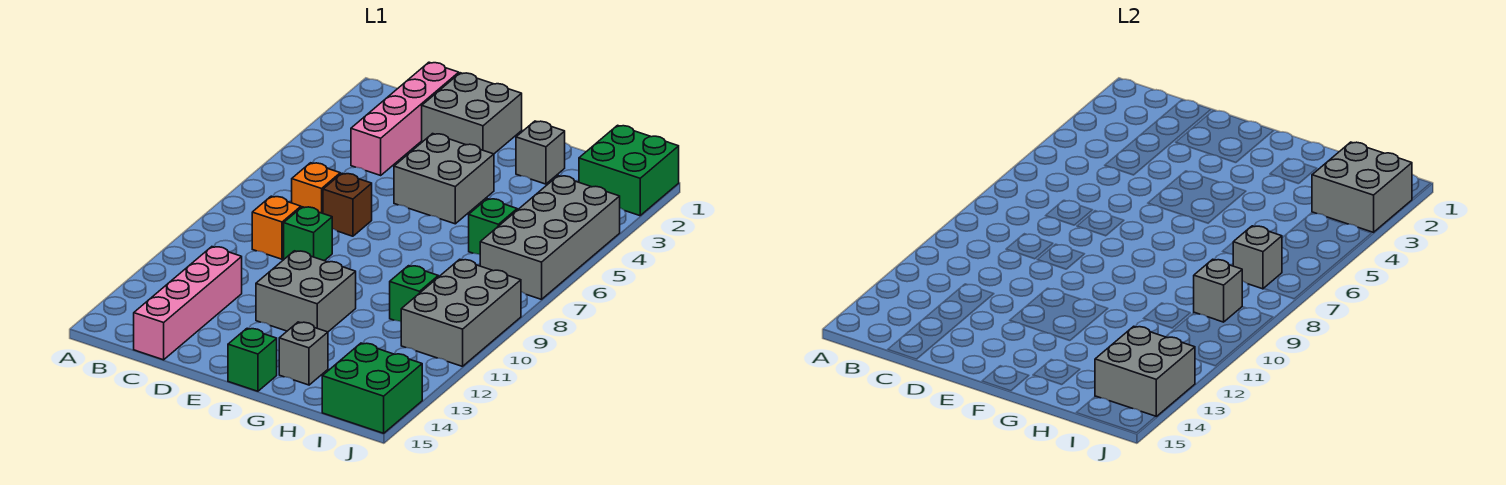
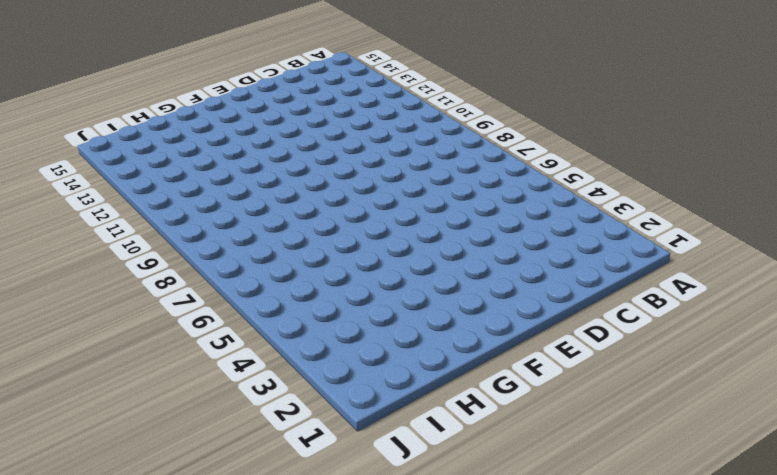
none -> pink 1x4 brick [351,62,459,175]
none -> orange 1x1 brick [292,163,340,213]
none -> orange 1x1 brick [252,196,301,259]

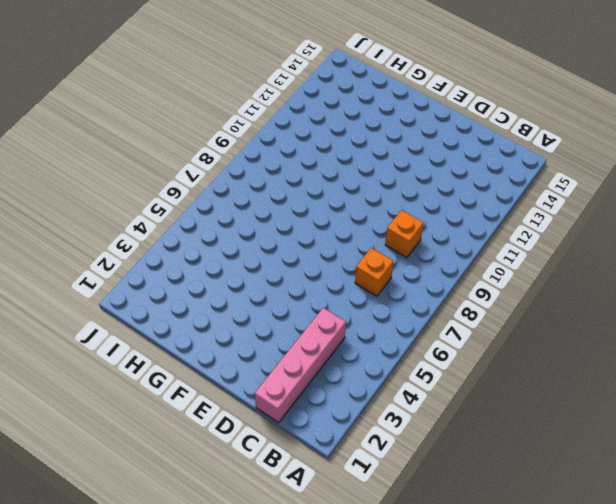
none -> pink 1x4 brick [134,247,242,360]
none -> grey 2x2 brick [422,73,522,154]
none -> brown 1x1 brick [323,173,372,236]

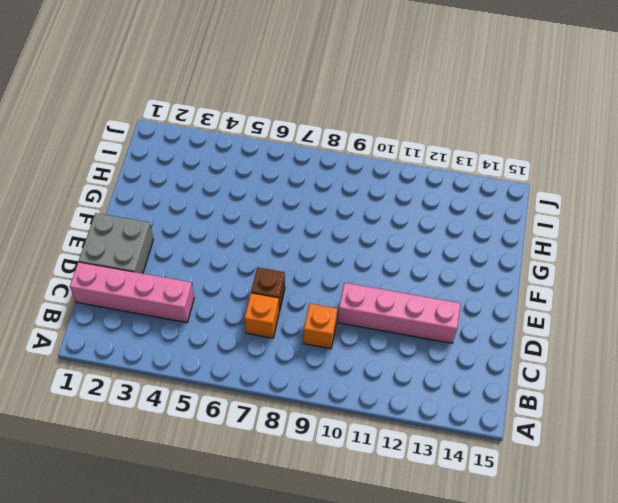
pink 1x4 brick [338,283,461,343] -> pink 1x4 brick moved to [134,247,242,360]
none -> green 1x1 brick [284,207,332,261]
none -> grey 2x2 brick [394,134,494,224]
none -> grey 2x2 brick [256,251,356,332]

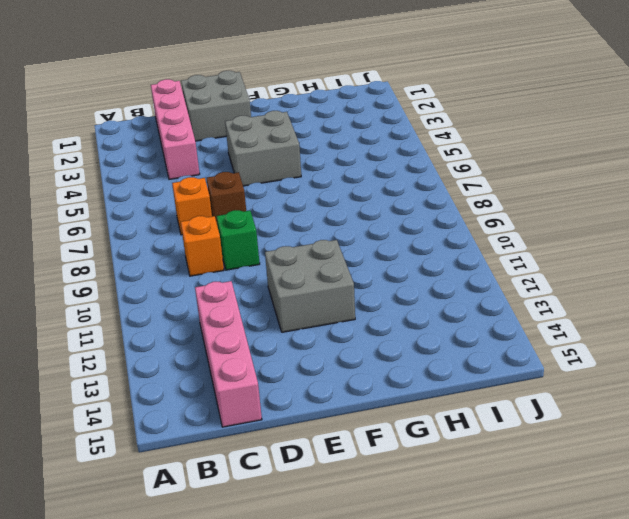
none -> green 1x1 brick [228,328,277,391]
none -> grey 1x1 brick [516,121,565,184]
none -> grey 1x1 brick [279,322,328,385]

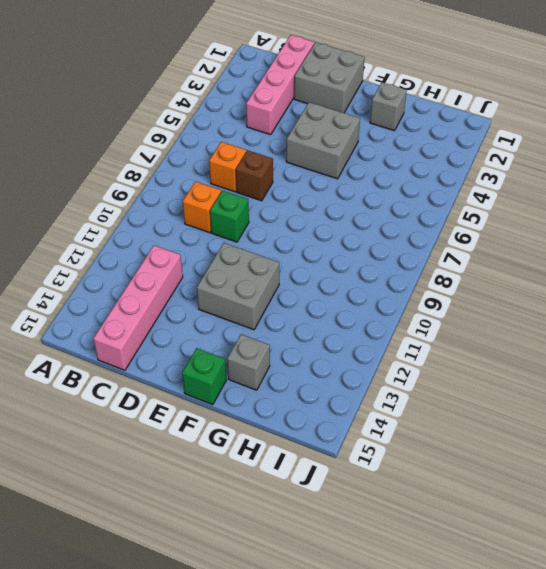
none -> green 1x1 brick [469,199,517,254]
none -> green 1x1 brick [390,266,438,321]
none -> green 2x2 brick [579,125,679,216]

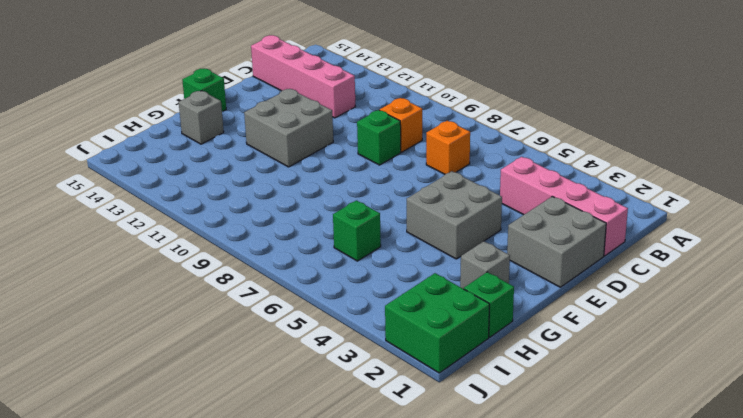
green 1x1 brick [464,272,514,337] -> green 1x1 brick moved to [390,266,438,321]
none -> brown 1x1 brick [323,173,372,236]
none -> grey 2x4 brick [480,176,620,299]
none -> grey 2x3 brick [401,259,521,366]

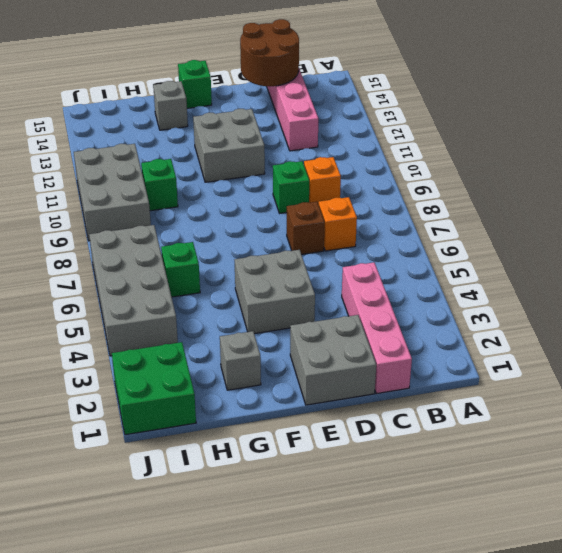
brown 2x2 round brick [240,19,299,86] -> none
none -> green 2x2 brick [322,343,422,433]
none -> grey 2x2 brick [1312,142,1412,232]
none -> grey 1x1 brick [1233,226,1282,289]

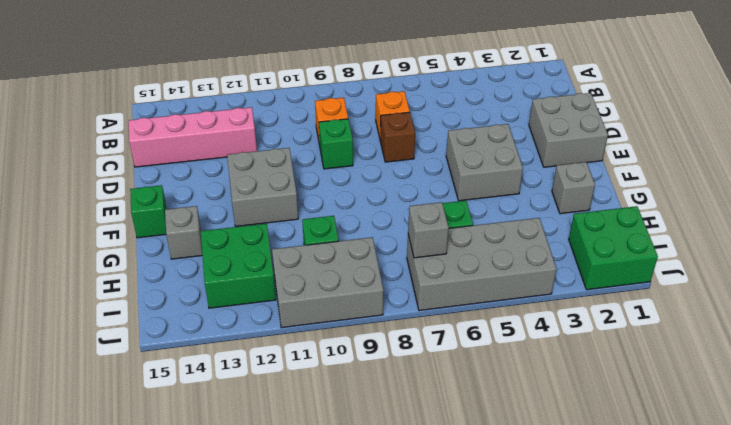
green 2x2 brick [201,223,276,308] -> green 2x2 brick moved to [322,343,422,433]
none -> pink 1x4 brick [351,62,459,175]
none -> grey 2x2 brick [1312,142,1412,232]
none -> grey 1x1 brick [1194,259,1242,322]

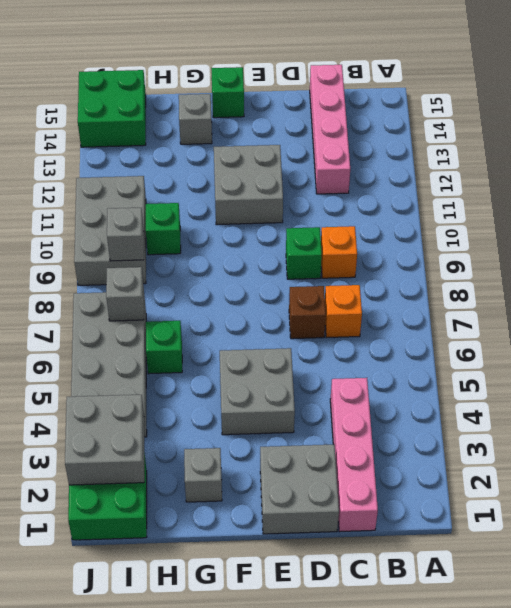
none -> grey 2x2 brick [1095,326,1195,416]

